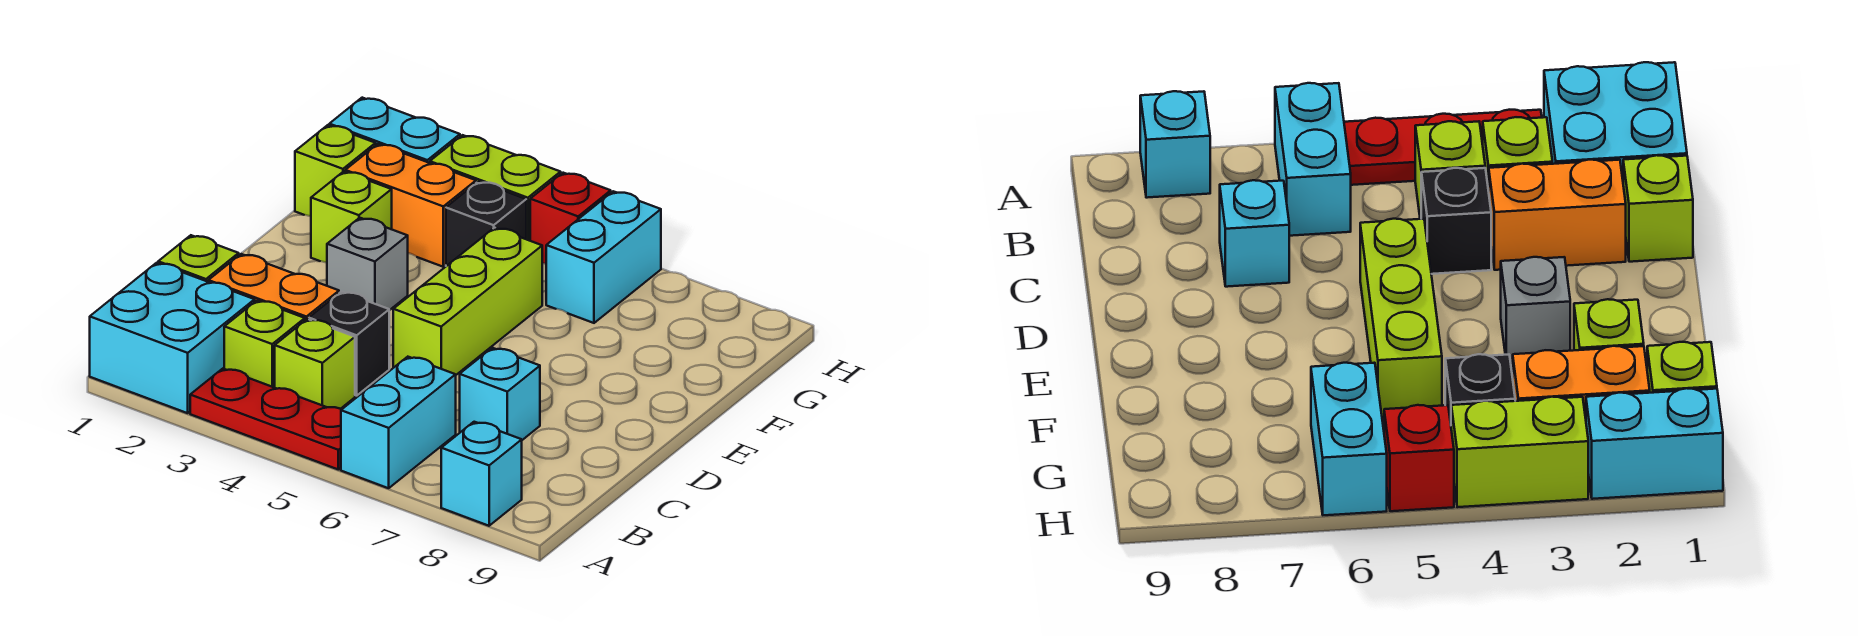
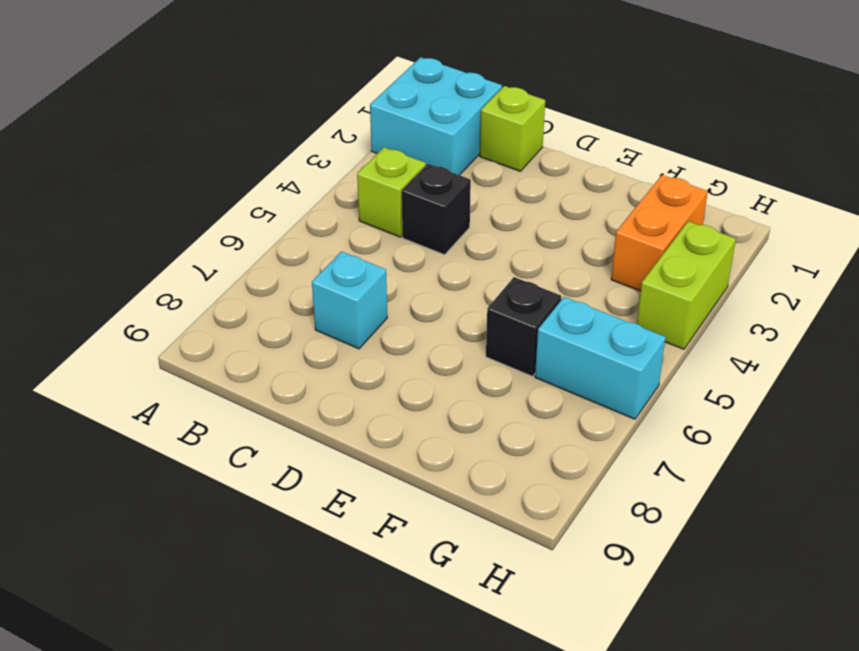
black 1x1 brick [486,277,561,376] -> black 1x1 brick moved to [446,181,526,266]
none -> red 1x3 plate [190,369,342,469]
none -> cyan 1x2 brick [341,357,456,488]
none -> cyan 1x1 brick [441,422,522,526]

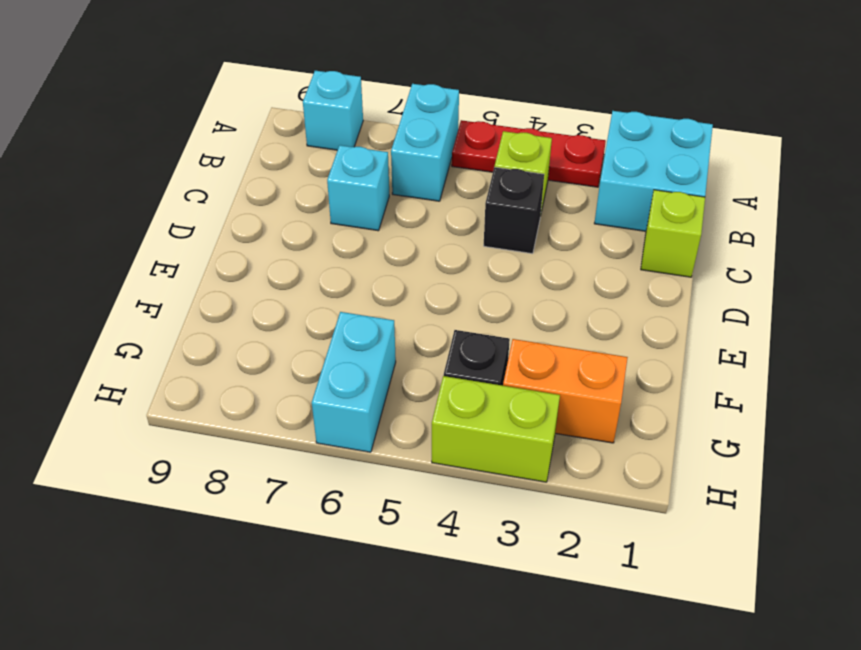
none -> lime 1x1 brick [224,300,305,388]
none -> orange 1x2 brick [208,254,339,320]
none -> lime 1x3 brick [393,228,542,375]

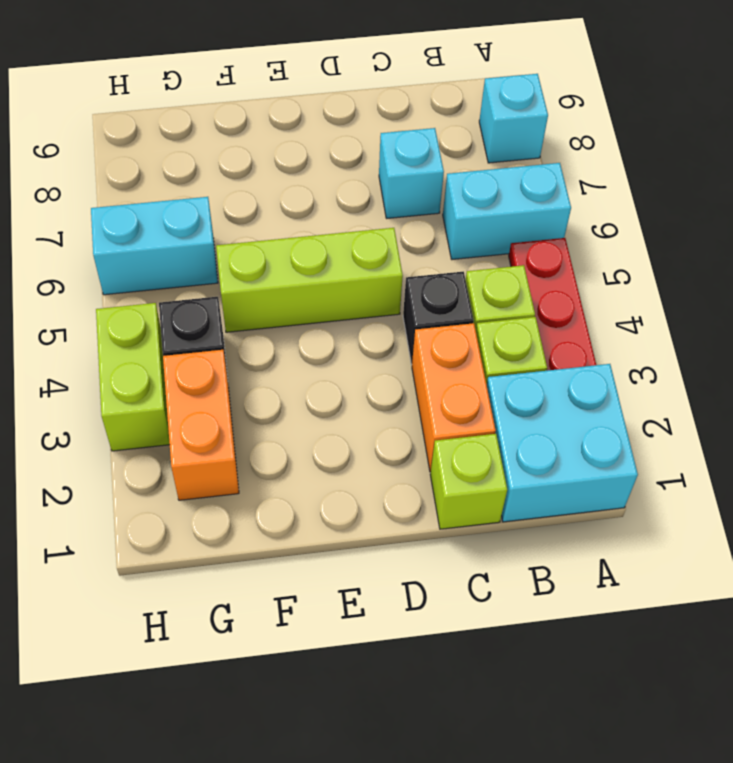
none -> grey 1x1 brick [327,218,408,310]
none -> lime 1x1 brick [311,171,392,263]
none -> lime 1x1 brick [295,125,376,216]

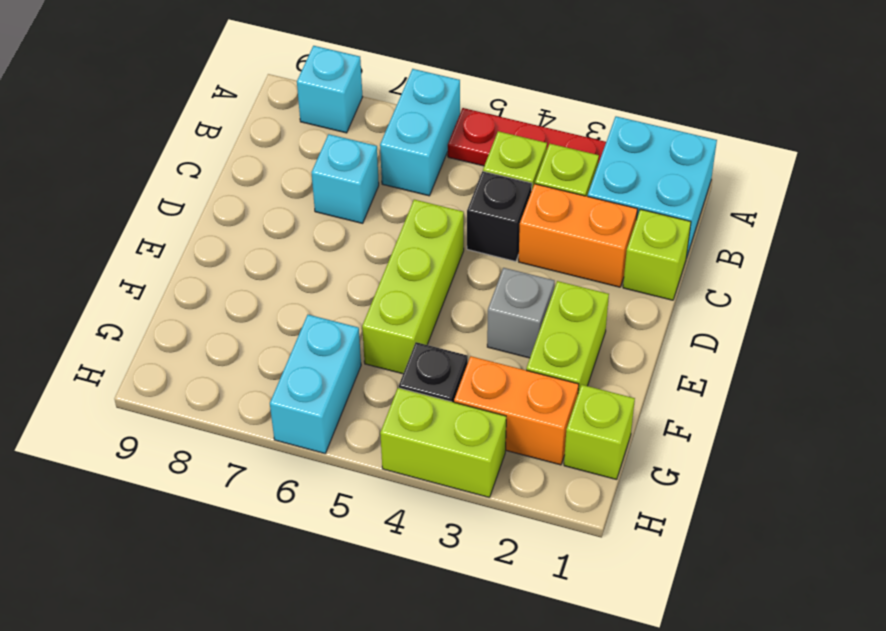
lime 1x2 brick [526,281,609,393] -> lime 1x1 brick [311,171,392,263]
none -> cyan 1x2 brick [329,98,460,163]
none -> red 1x1 brick [530,173,611,264]

